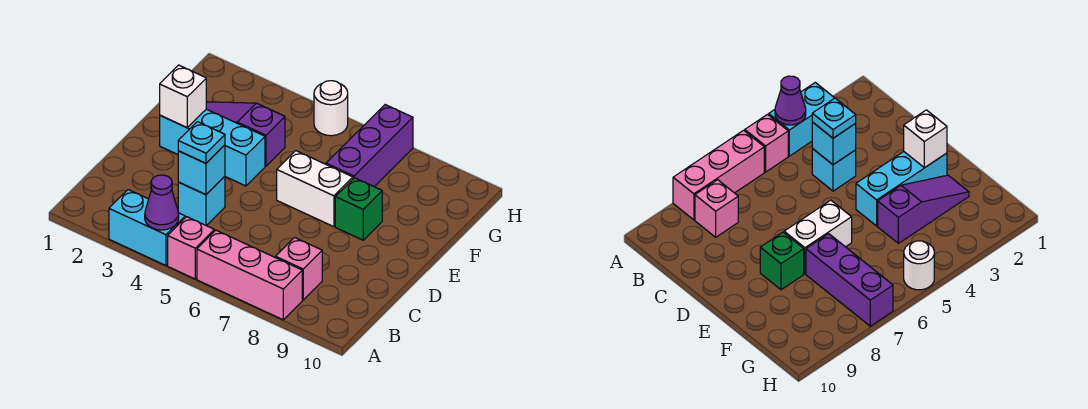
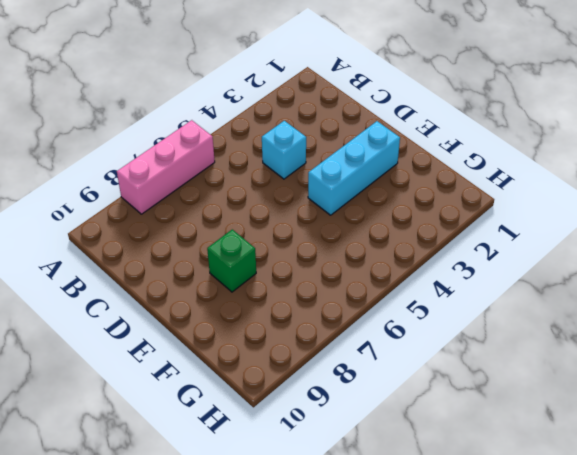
none -> cyan 1x2 brick [109,190,185,265]
none -> pink 1x1 brick [168,217,214,279]
none -> pink 1x1 brick [275,238,322,300]

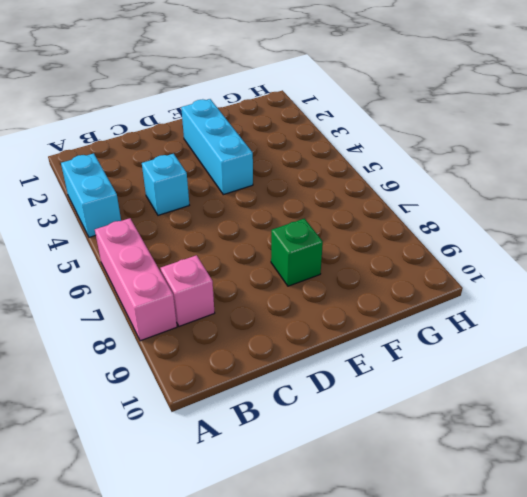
none -> pink 1x1 brick [168,217,214,279]
none -> white 1x2 brick [277,151,353,227]
none -> purple 1x3 slope [206,102,285,166]

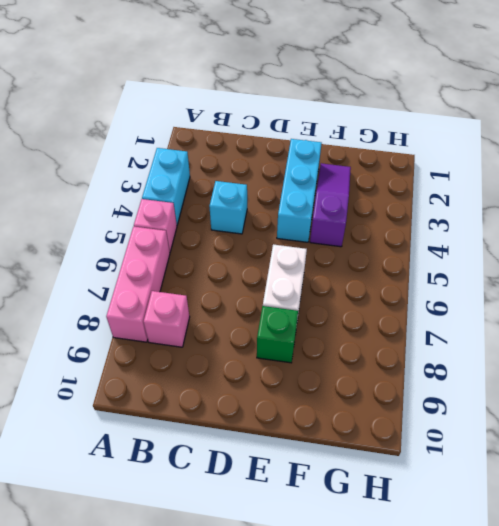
none -> purple 1x3 brick [326,105,413,187]
none -> white 1x1 round brick [314,81,348,136]
none -> purple 1x1 cone [145,175,179,230]

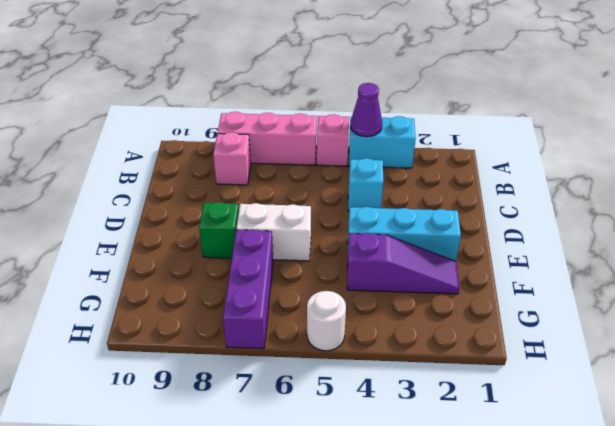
none -> cyan 1x1 brick [178,145,225,195]
none -> white 1x1 brick [160,65,206,128]
none -> cyan 1x1 plate [178,122,225,163]

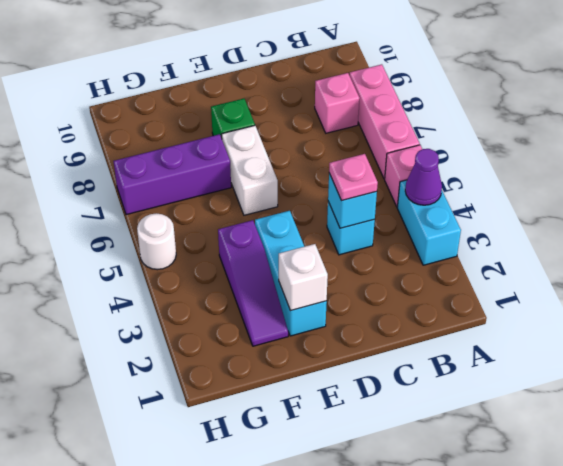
pink 1x1 plate [329,154,378,201] -> cyan 1x1 plate [178,122,225,163]

